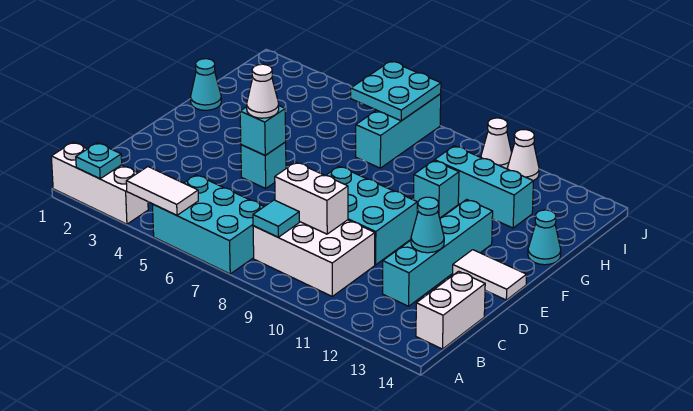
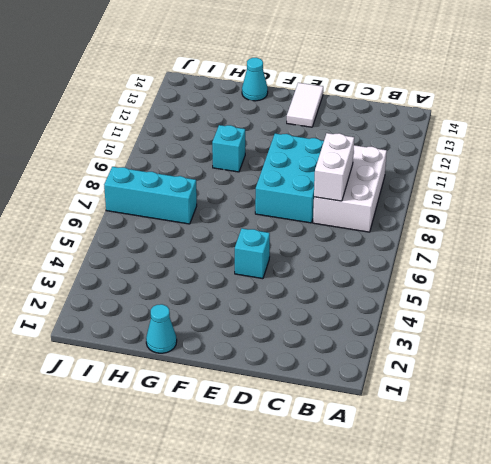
none -> white 1x3 brick [51,142,148,224]
none -> cyan 2x3 brick [152,175,264,274]
none -> white 1x2 brick [416,271,485,349]

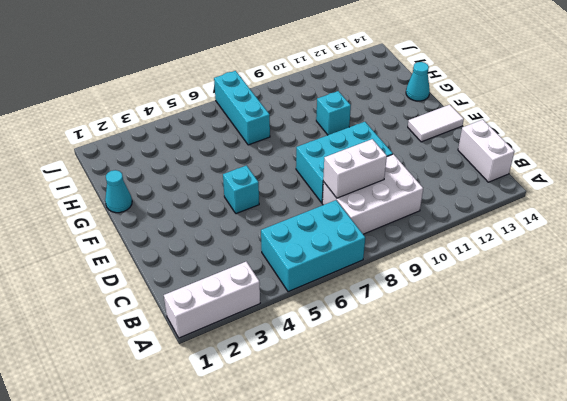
none -> cyan 1x4 brick [383,199,493,306]
none -> cyan 1x3 brick [435,146,534,228]
none -> white 1x1 cone [481,118,512,169]

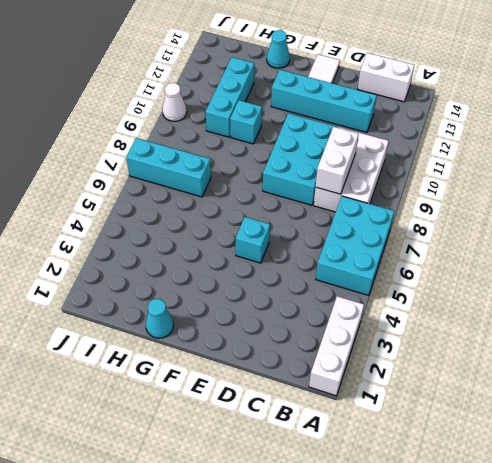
none -> white 1x1 cone [507,130,539,181]
none -> cyan 1x1 plate [76,143,122,179]
none -> white 1x2 tile [126,167,198,215]

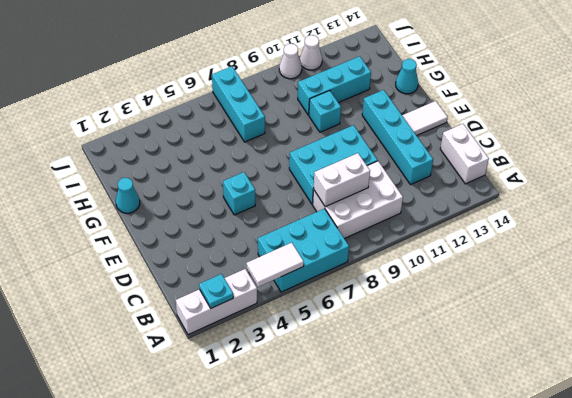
none -> cyan 1x1 tile [253,200,299,237]
none -> cyan 1x1 cone [411,197,444,253]
none -> cyan 1x1 brick [240,106,286,155]

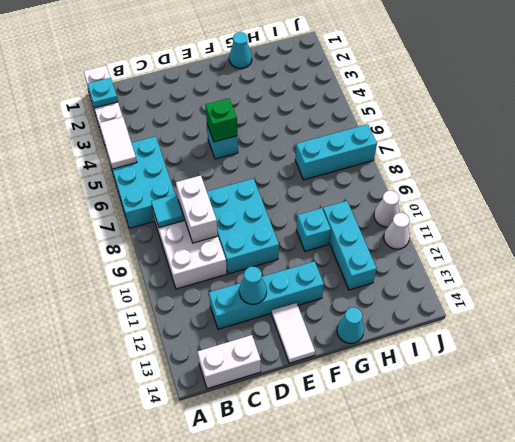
green 1x1 brick [205,98,237,142] -> cyan 1x1 brick [240,106,286,155]
none -> cyan 2x2 plate [351,61,441,121]
none -> white 1x1 cone [247,64,279,118]

